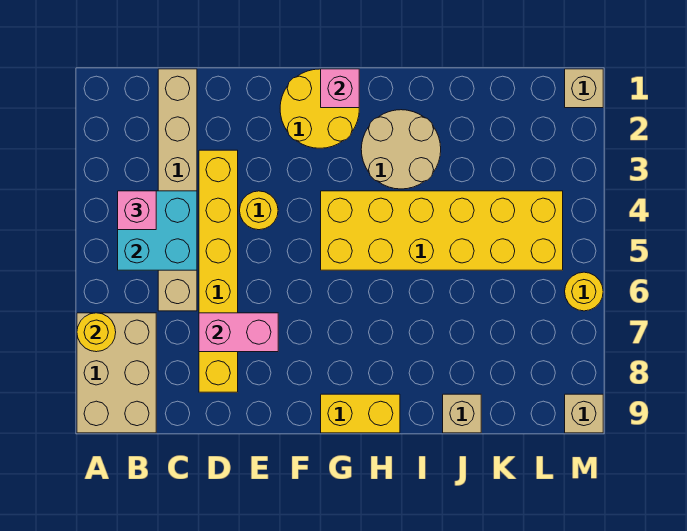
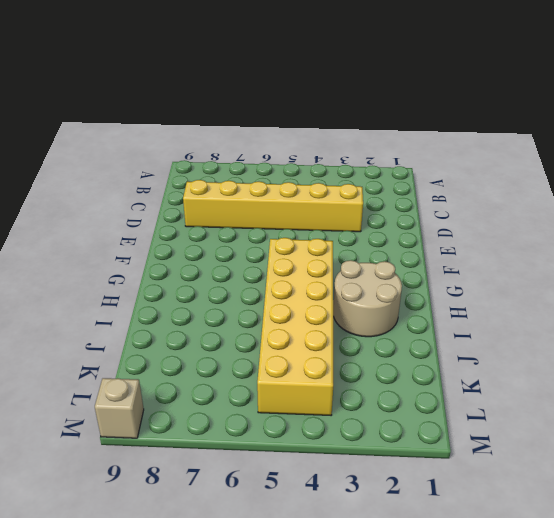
none -> tan 2x3 brick [77,313,156,433]
none -> tan 1x6 brick [158,69,197,311]
none -> yellow 1x1 round brick [240,191,278,230]

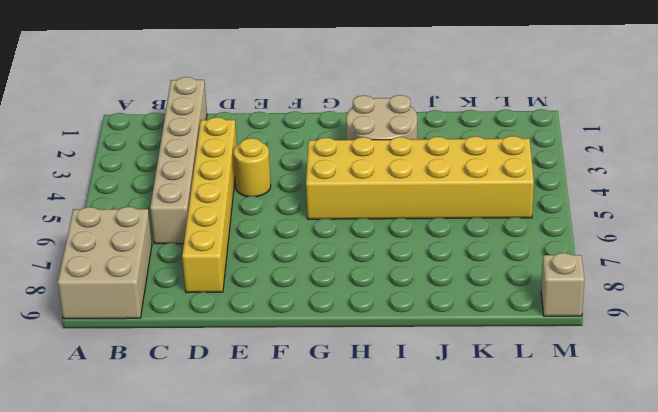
none -> yellow 2x2 round brick [280,69,359,148]
none -> yellow 1x2 brick [321,394,400,433]
none -> tan 1x1 brick [443,394,481,433]

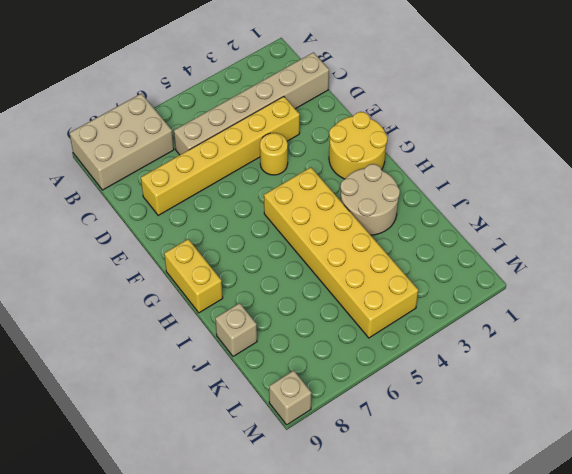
none -> tan 1x1 brick [565,69,603,108]
none -> yellow 1x1 round brick [565,272,603,311]
none -> yellow 1x1 round brick [77,313,116,352]

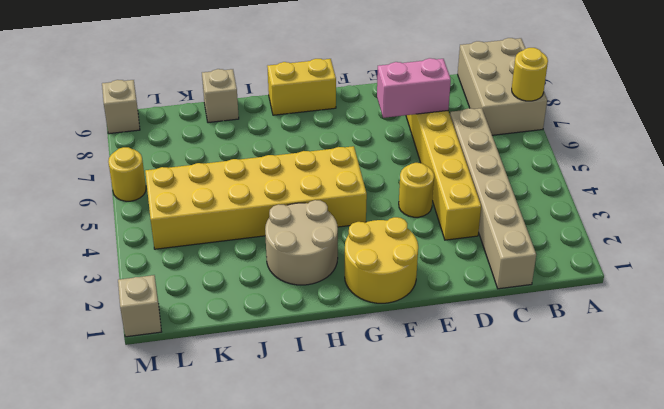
none -> cyan 2x2 brick [118,191,197,270]
none -> pink 1x1 brick [321,69,359,108]
none -> pink 1x1 brick [118,191,156,230]

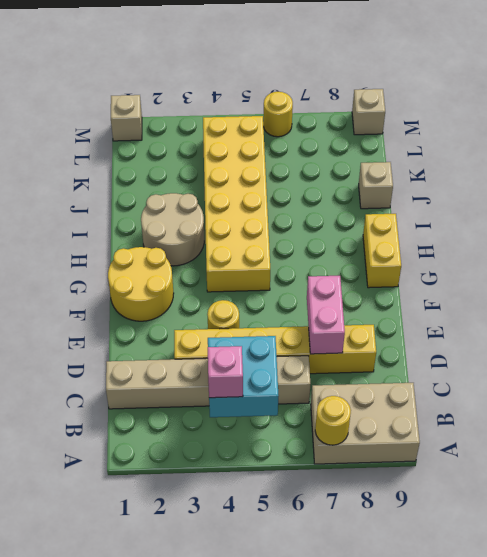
none -> pink 1x1 brick [321,69,359,108]

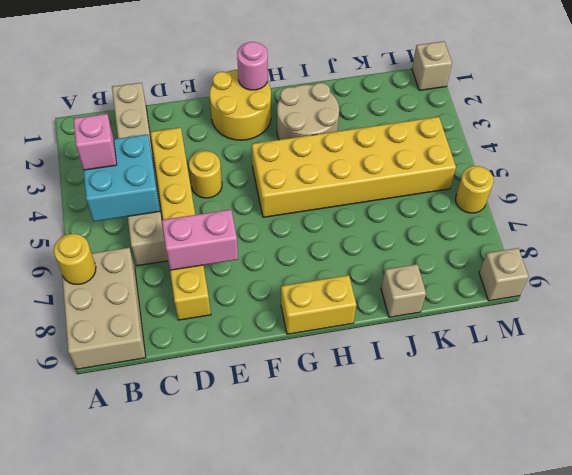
pink 1x1 round brick [237,42,268,90] -> pink 1x1 brick [321,69,359,108]

